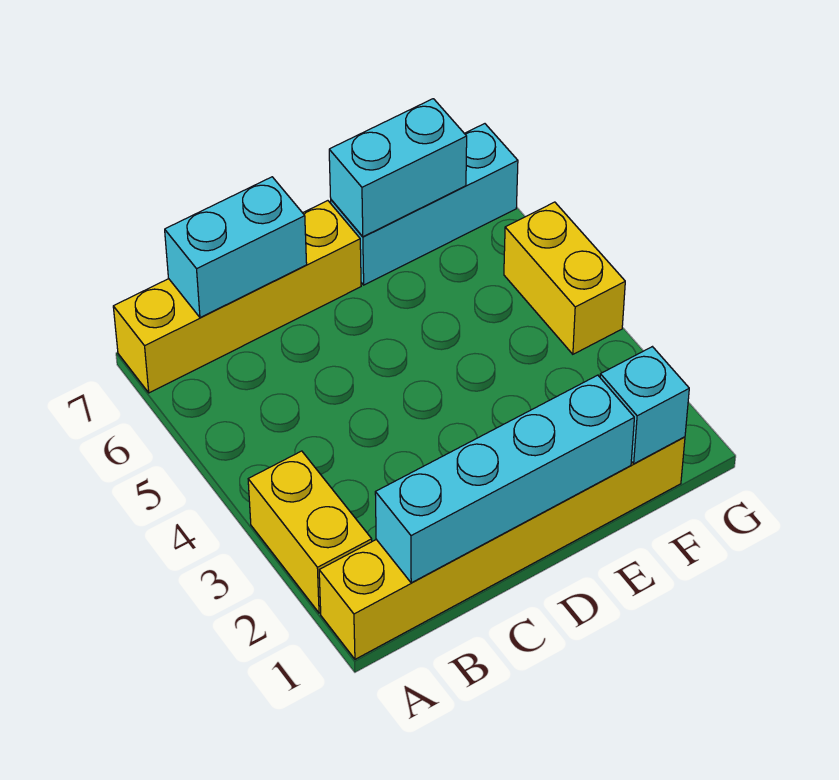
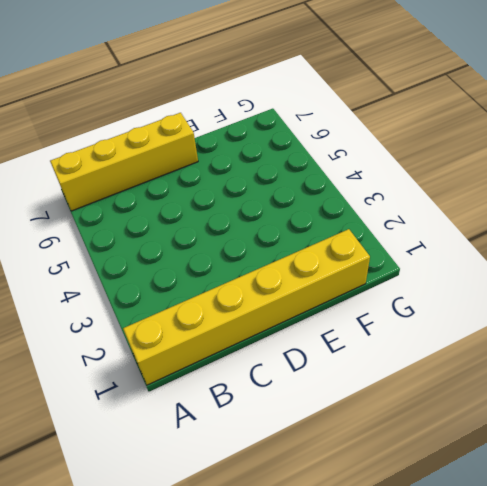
none -> yellow 1x2 brick [248,451,372,613]
none -> cyan 1x3 brick [331,124,518,285]

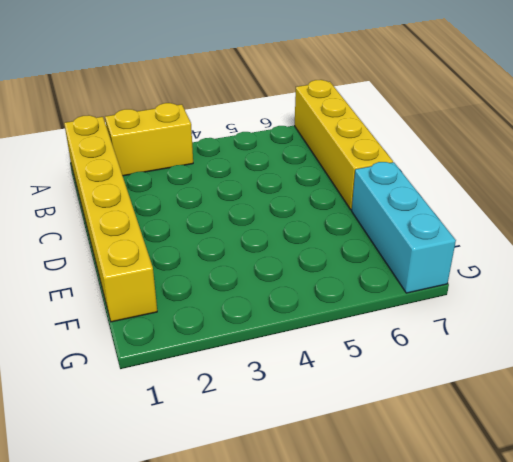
none -> yellow 1x2 brick [504,202,625,354]
none -> cyan 1x4 brick [375,375,634,583]

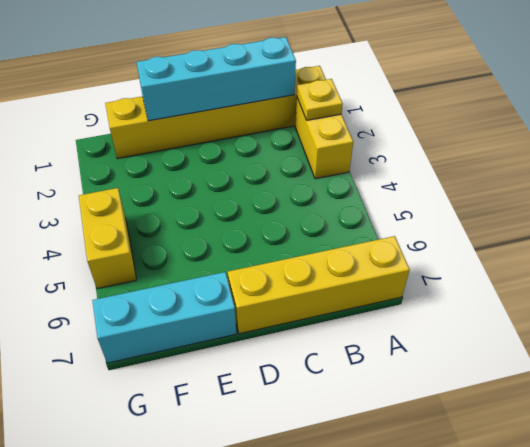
yellow 1x1 plate [297,79,343,120] -> none
none -> cyan 1x2 brick [165,177,307,318]
none -> cyan 1x2 brick [329,99,467,237]

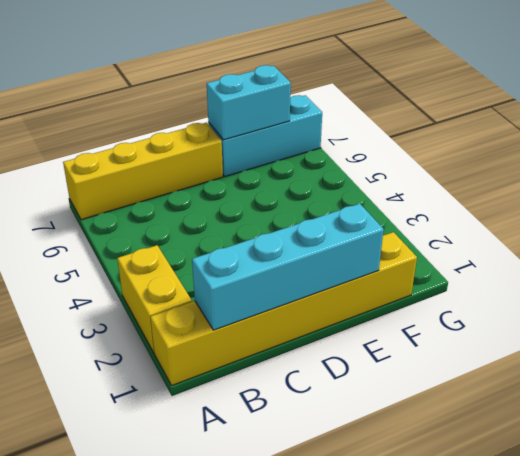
none -> yellow 1x2 brick [504,202,625,354]
none -> cyan 1x2 brick [165,177,307,318]

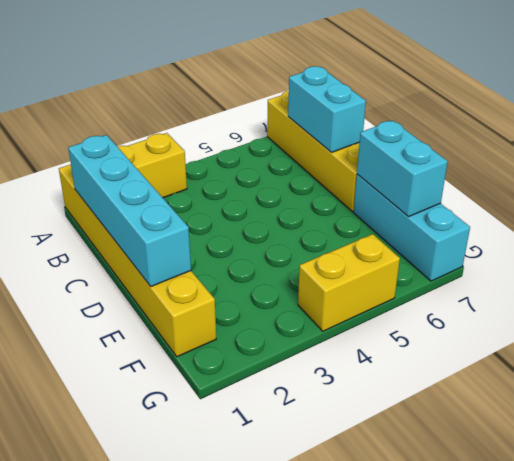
none -> cyan 1x1 brick [600,347,689,464]

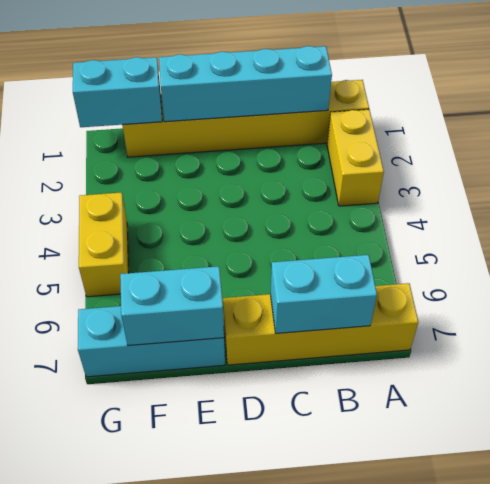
cyan 1x2 brick [73,57,162,127] -> cyan 1x1 brick [600,347,689,464]

